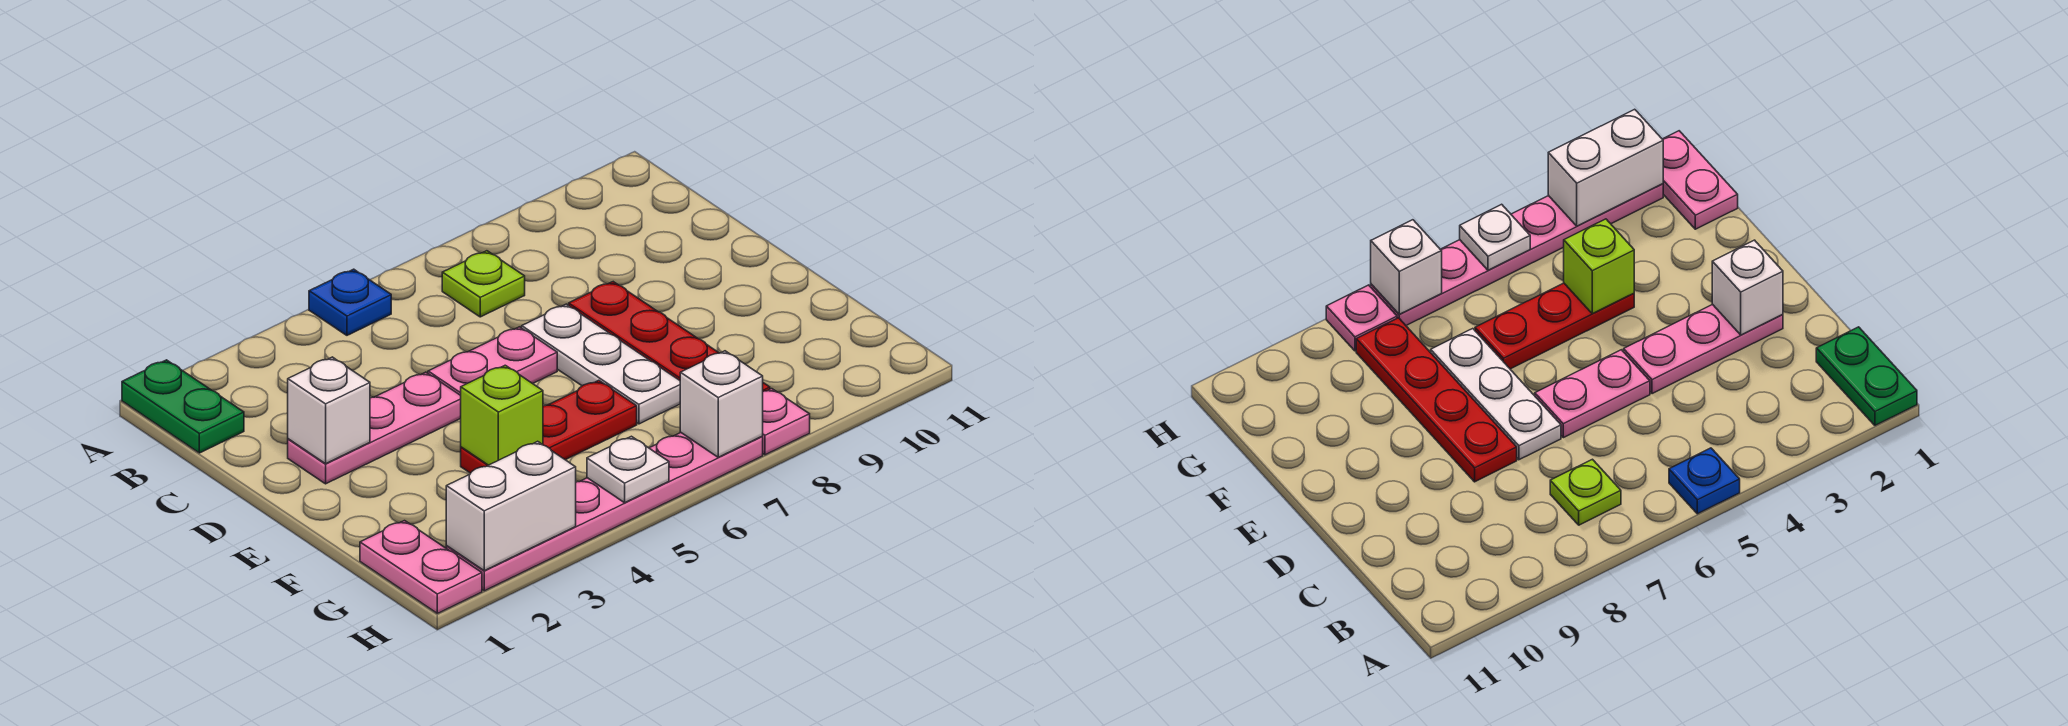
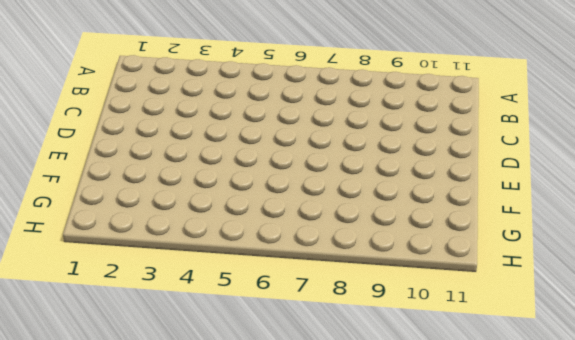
none -> green 1x2 plate [122,360,244,453]
none -> blue 1x1 plate [309,269,391,335]
none -> lime 1x1 plate [442,251,525,317]

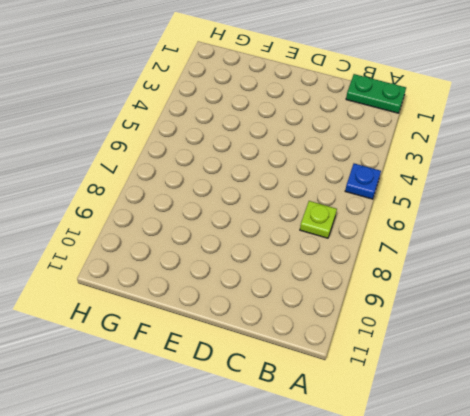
none -> pink 1x3 plate [288,372,461,484]
none -> pink 1x2 plate [428,327,557,395]
none -> white 1x3 plate [522,304,680,424]

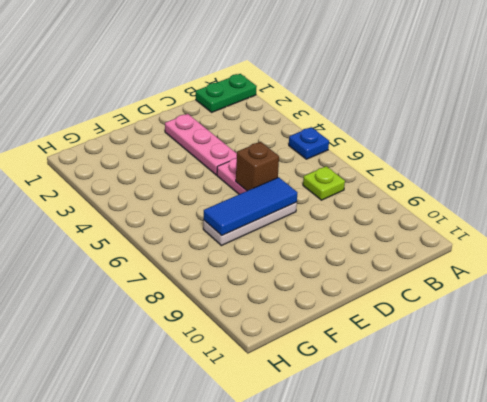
brown 1x1 brick [236,142,279,191] -> none
blue 1x3 tile [204,177,297,235] -> none
none -> red 1x4 plate [569,282,770,391]
none -> red 1x3 plate [461,380,637,473]
none -> pink 1x2 plate [360,521,482,613]

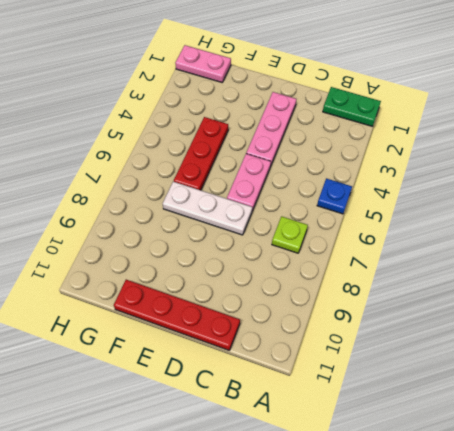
red 1x4 plate [114,280,240,350] -> red 1x4 plate moved to [569,282,770,391]
none -> pink 1x6 plate [446,433,763,591]
none -> pink 1x1 plate [762,389,810,455]
none -> white 1x1 brick [288,357,370,464]

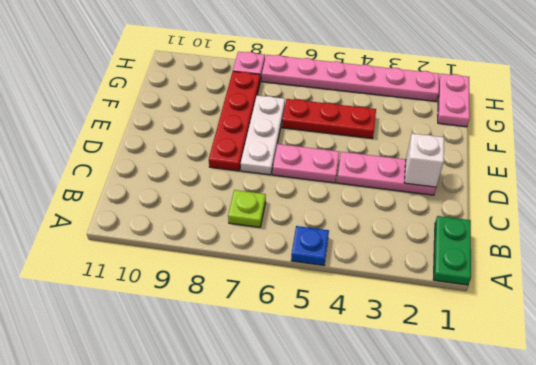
none -> lime 1x1 brick [461,365,543,465]
none -> white 1x2 brick [446,441,576,571]
none -> white 1x1 plate [587,436,669,503]

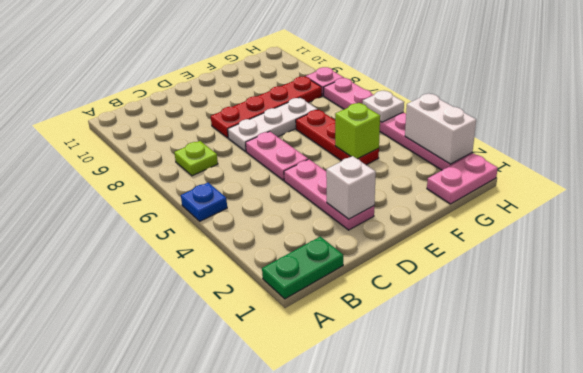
none -> white 1x1 brick [680,351,763,457]

